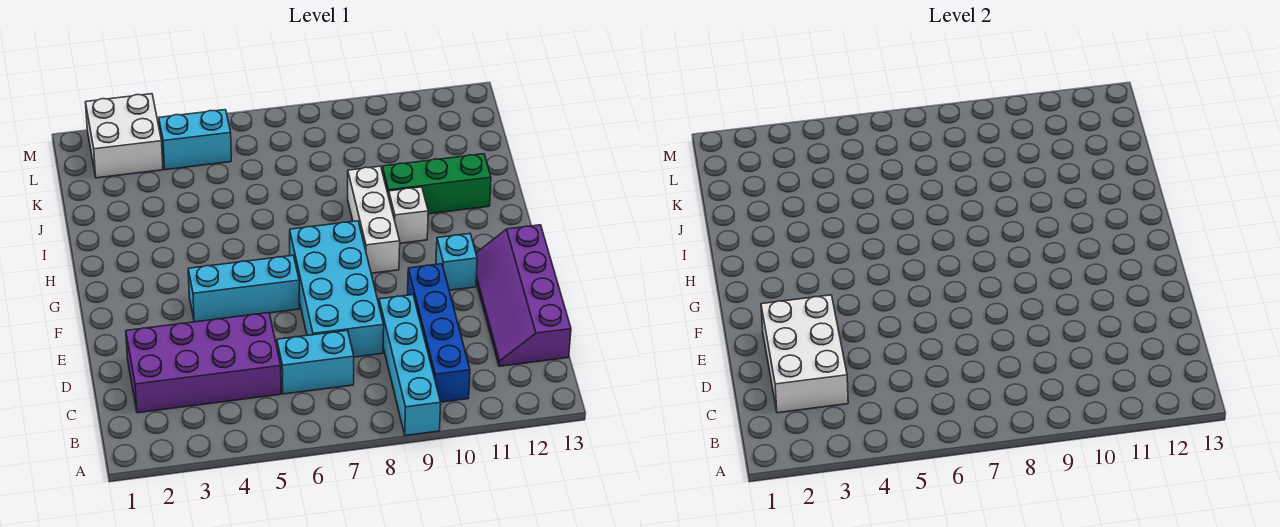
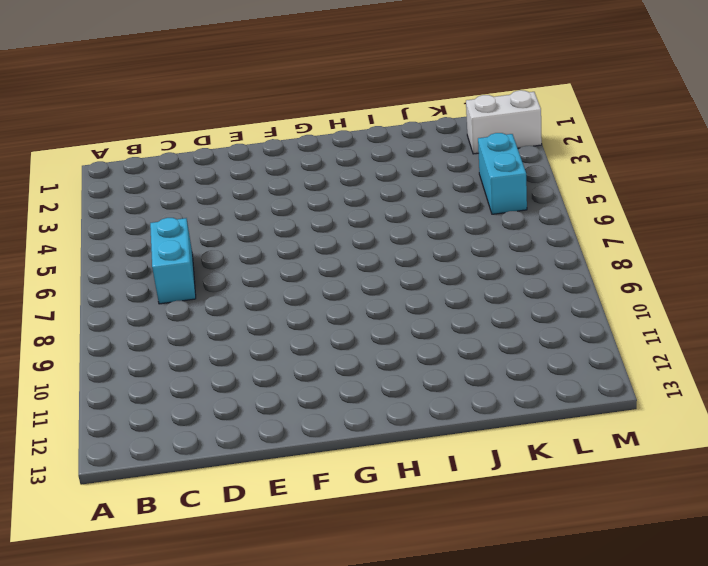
white 1x2 brick [466,90,542,154] -> white 2x2 brick [85,94,163,178]
none -> cyan 1x4 brick [379,295,441,436]
none -> blue 1x4 brick [408,264,470,402]
none -> purple 2x4 brick [126,313,281,413]

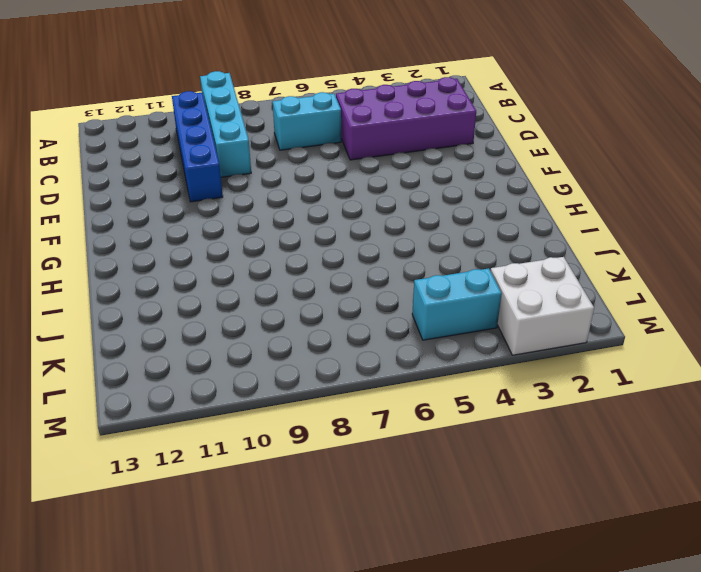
none -> purple 2x4 slope [476,225,571,366]
none -> cyan 2x4 brick [290,221,384,357]
none -> cyan 1x3 brick [188,255,299,322]

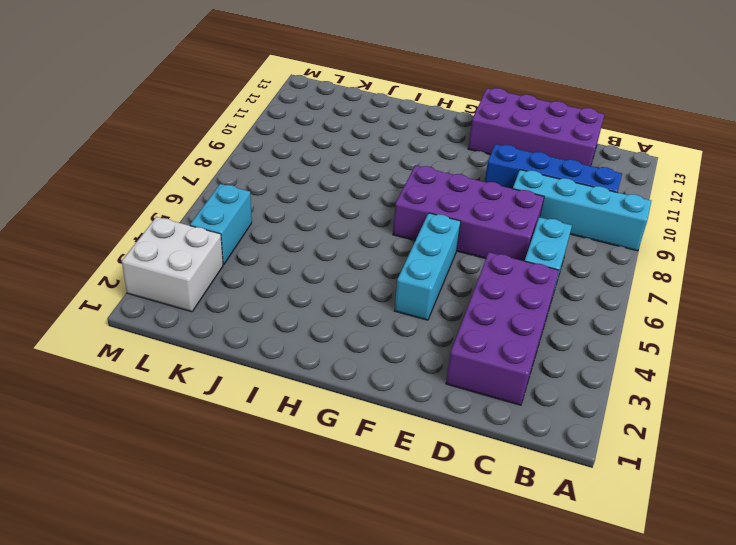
purple 2x4 brick [468,88,605,166] -> purple 2x4 slope [476,225,571,366]
purple 2x4 brick [393,165,544,261] -> cyan 2x4 brick [290,221,384,357]
none -> cyan 1x1 brick [436,234,477,290]
none -> white 1x3 brick [348,166,400,273]
none -> white 1x1 brick [389,187,428,243]

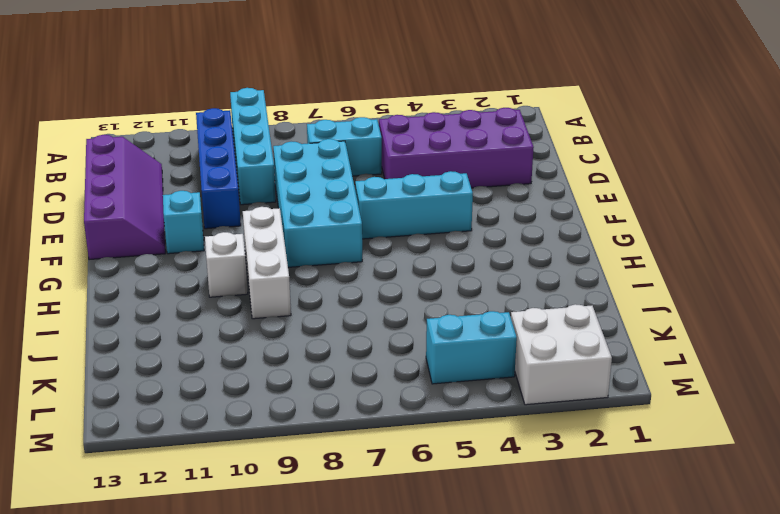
none -> green 1x3 brick [382,154,491,214]
none -> white 2x3 brick [761,295,848,413]

